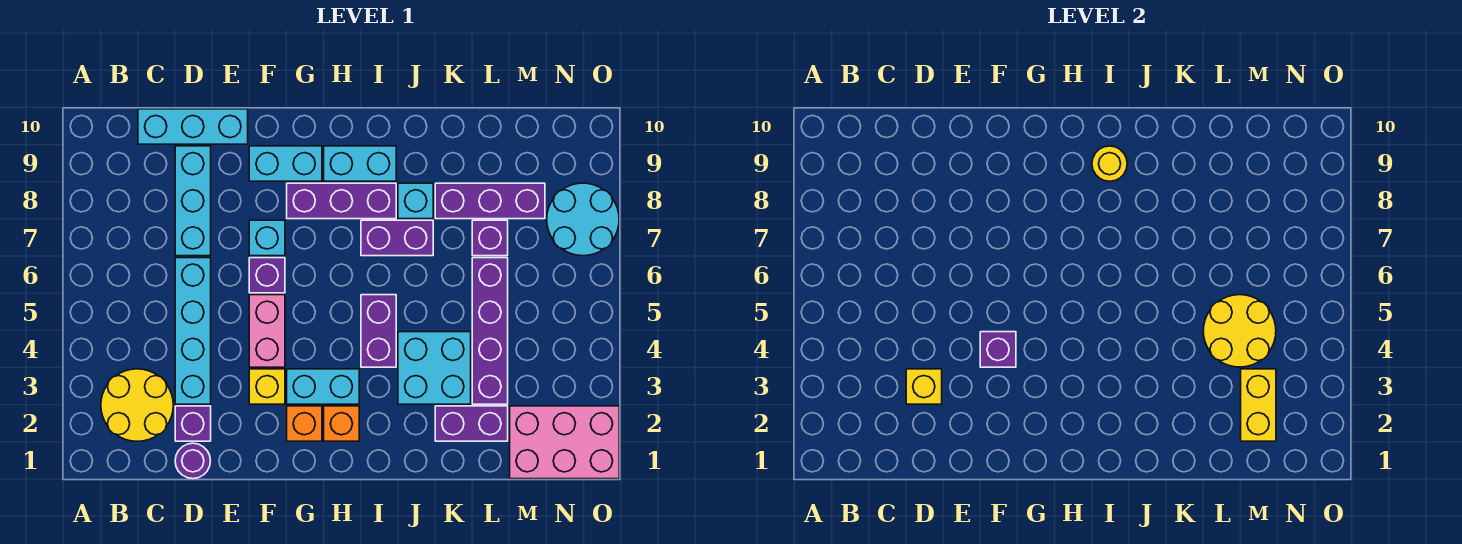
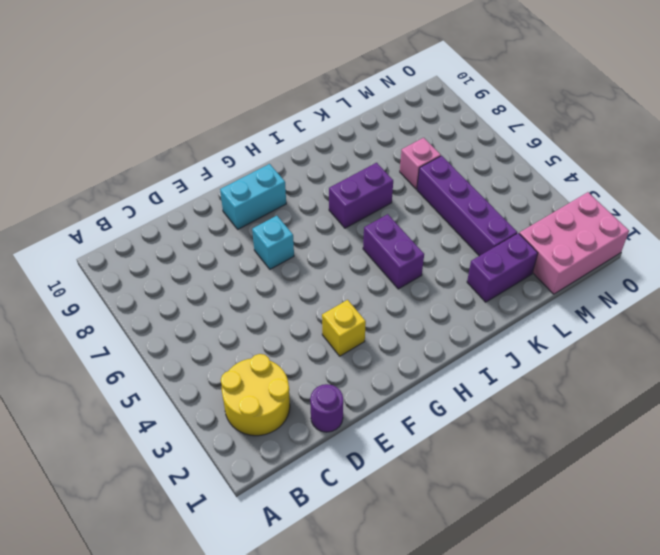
pink 1x1 brick [400,138,441,189] -> purple 1x1 brick [472,220,508,256]
none -> cyan 1x3 brick [138,109,248,144]
none -> purple 1x1 brick [175,406,211,441]
none -> cyan 1x4 brick [175,258,211,404]
none -> cyan 1x3 brick [175,146,211,256]

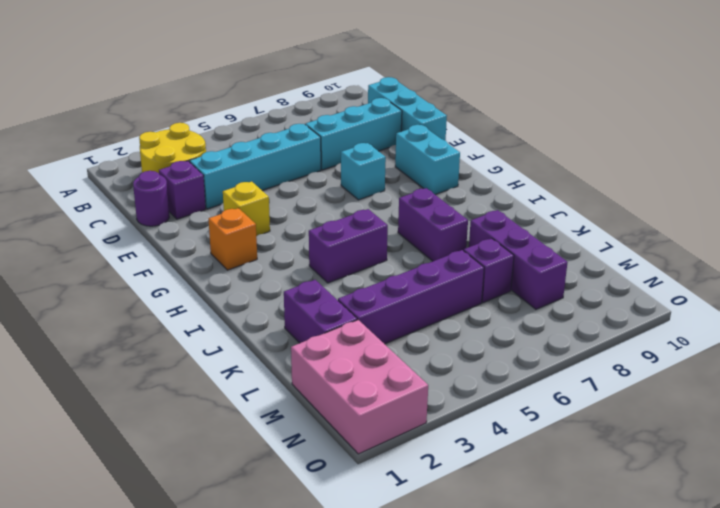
none -> pink 1x2 brick [249,295,285,367]
none -> purple 1x1 brick [249,258,285,293]
none -> cyan 1x2 brick [287,369,359,404]
none -> purple 1x3 brick [287,183,396,219]

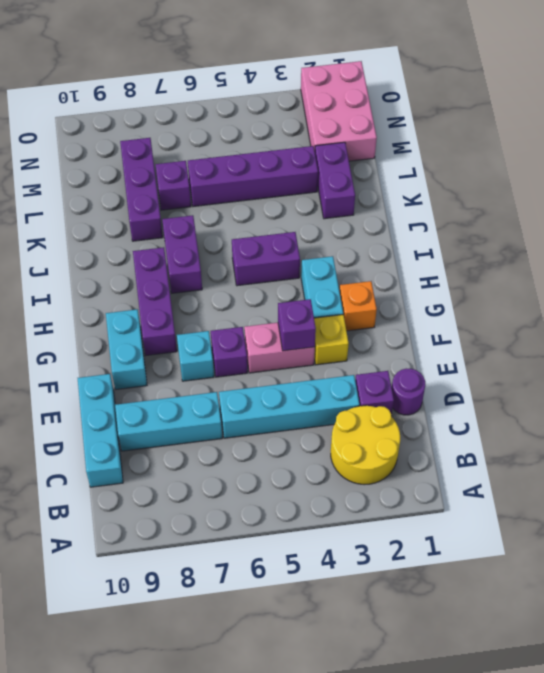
none -> orange 1x1 brick [324,406,359,441]
none -> cyan 1x2 brick [324,146,396,181]
none -> cyan 2x2 brick [398,332,471,404]
none -> cyan 1x1 brick [398,183,433,219]

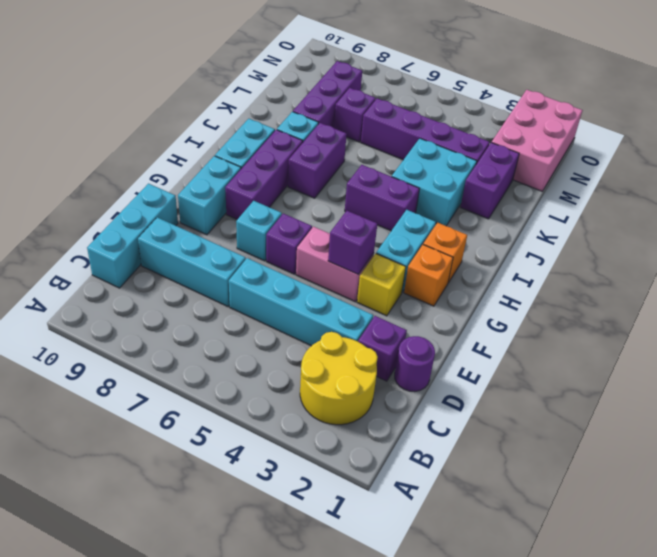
none -> cyan 2x2 round brick [547,183,619,256]
none -> yellow 1x1 brick [906,369,942,404]
none -> yellow 1x1 round brick [1092,146,1127,181]
none -> yellow 2x2 round brick [1203,295,1276,367]

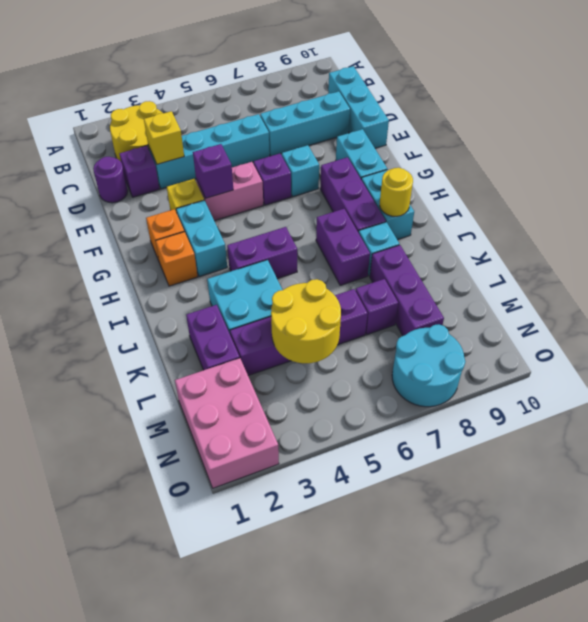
none -> yellow 1x2 brick [1241,369,1276,441]

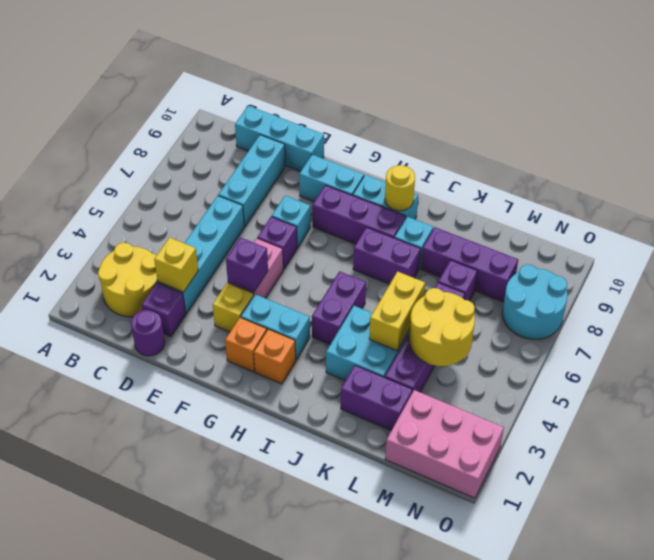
yellow 1x2 brick [369,272,425,351] -> yellow 1x2 brick moved to [1241,369,1276,441]

